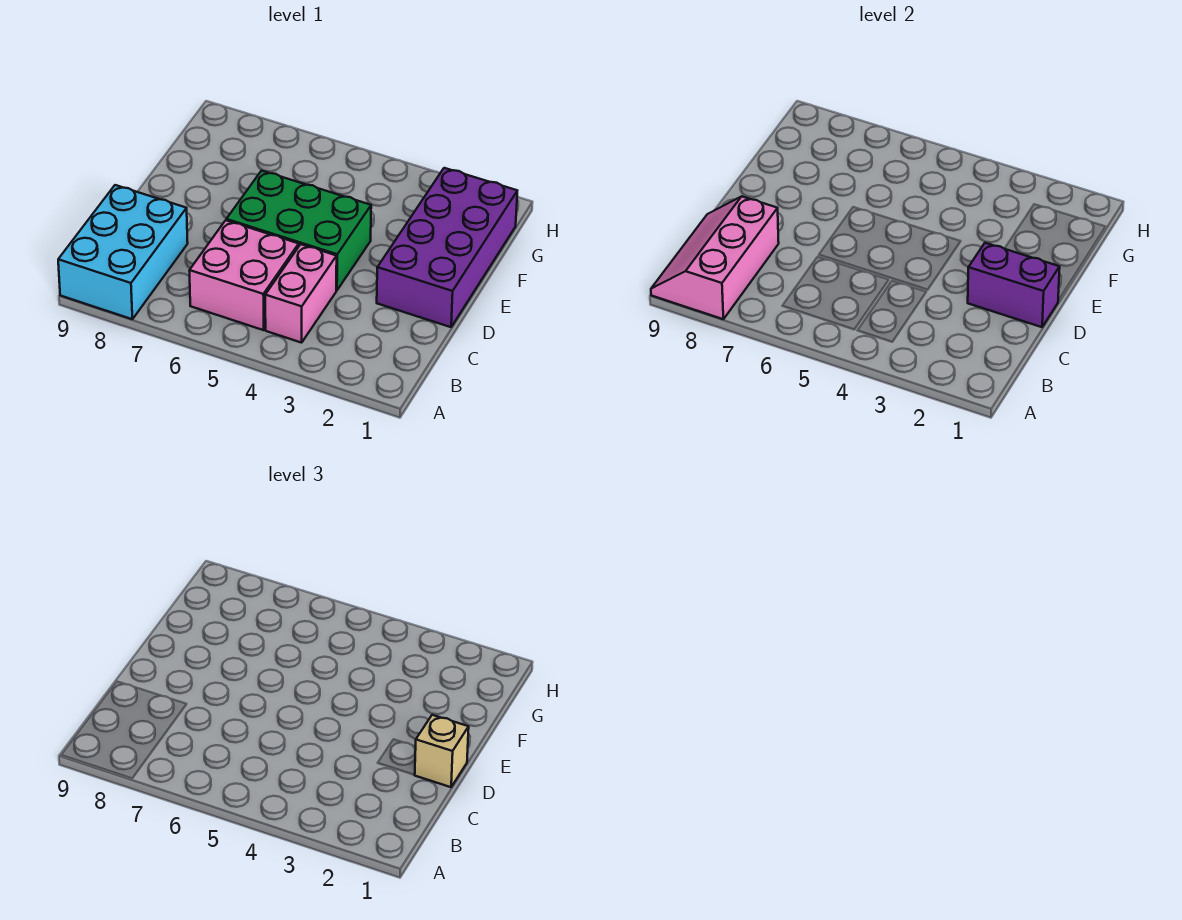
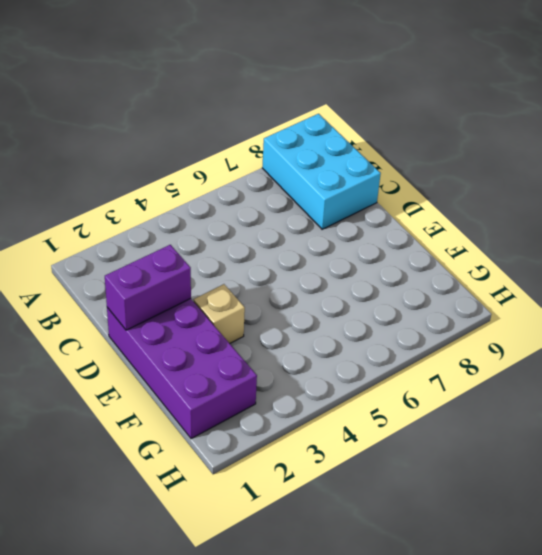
tan 1x1 brick [193,284,245,343] -> tan 1x1 brick moved to [415,715,469,787]
none -> pink 1x2 brick [265,244,337,343]
none -> pink 2x2 brick [189,220,299,330]

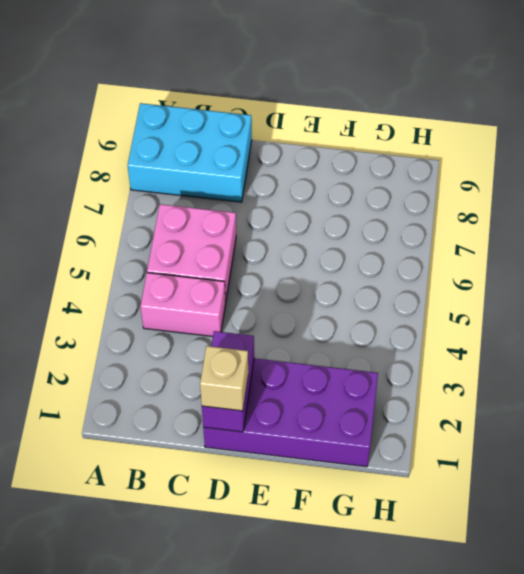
none -> green 2x3 brick [226,171,371,290]
none -> pink 2x3 slope [651,196,779,319]

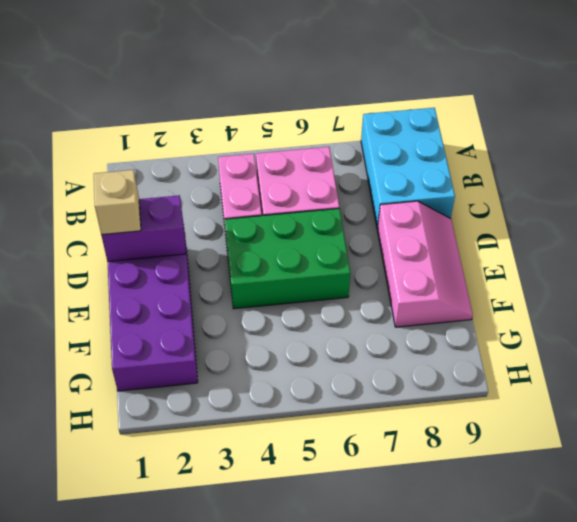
pink 2x3 slope [377,201,473,327] -> pink 2x3 slope moved to [651,196,779,319]

